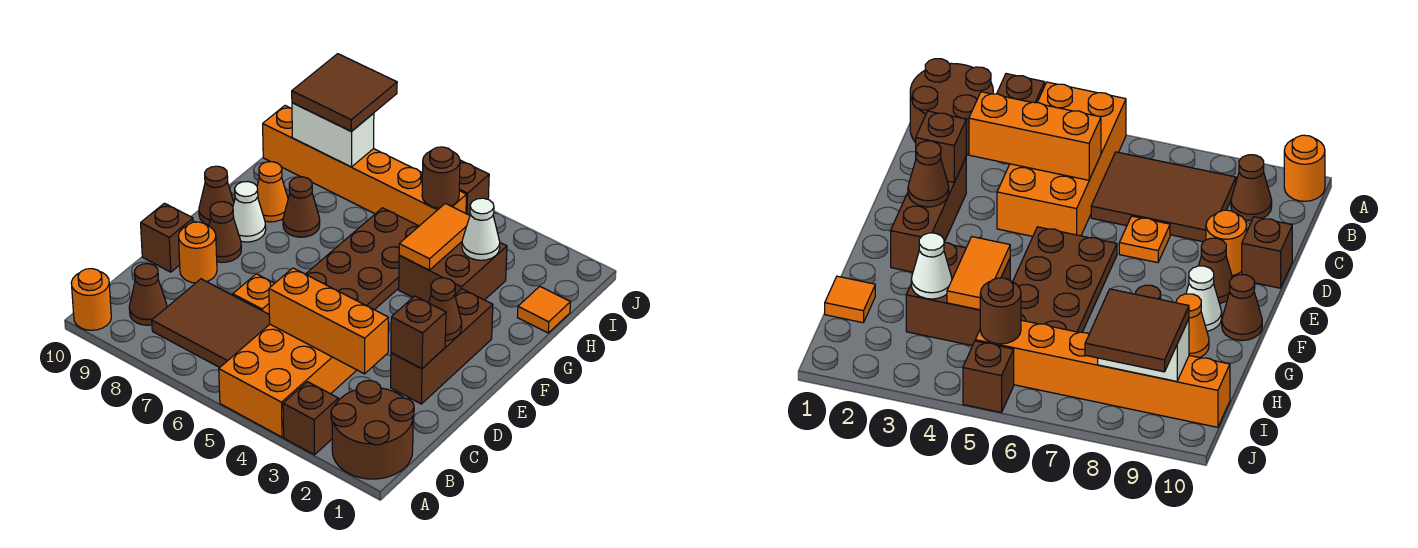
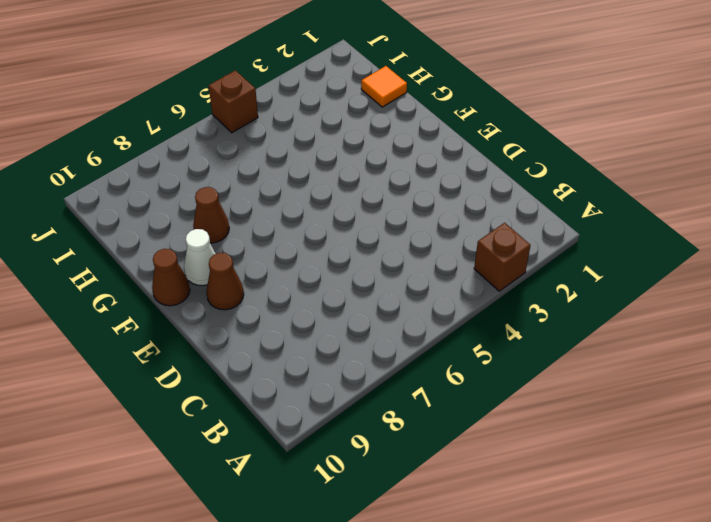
none -> brown 2x2 round brick [331,380,414,479]
none -> orange 2x4 brick [219,324,357,437]
none -> orange 1x1 round brick [71,269,111,330]

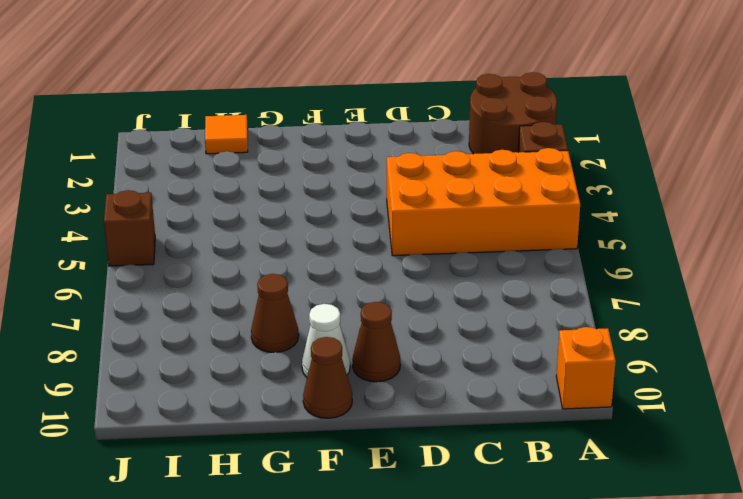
orange 1x1 brick [556,327,616,409] -> orange 1x1 round brick [71,269,111,330]
none -> brown 2x3 tile [152,279,270,367]
none -> brown 1x1 cone [129,264,167,325]
none -> brown 1x3 brick [391,289,493,404]

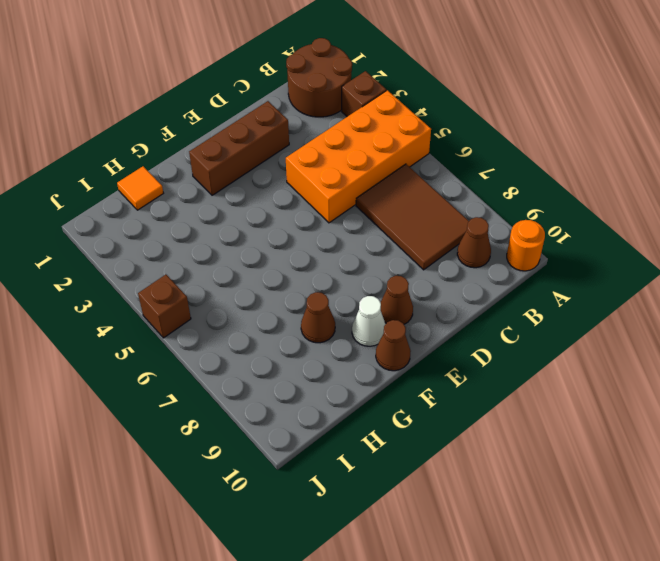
none -> orange 1x1 plate [233,274,275,314]
none -> orange 1x1 round brick [178,222,217,283]
none -> brown 1x1 brick [141,203,193,272]

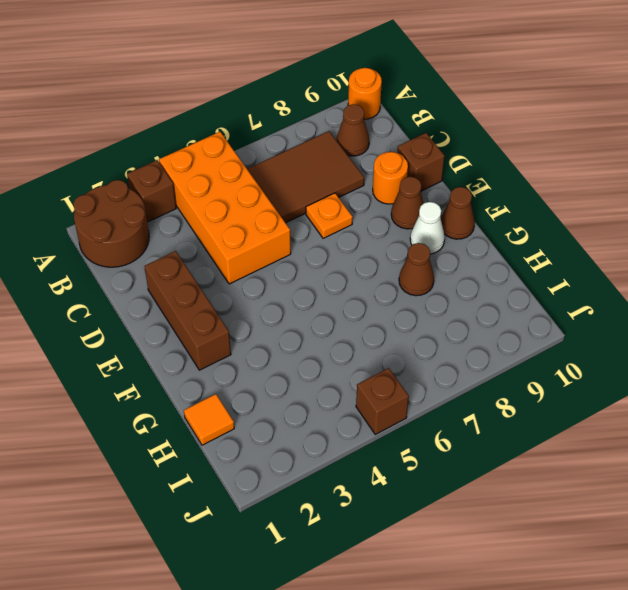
none -> brown 2x4 plate [305,208,419,310]
none -> brown 2x2 brick [399,242,507,303]
none -> orange 1x1 cone [257,162,288,222]

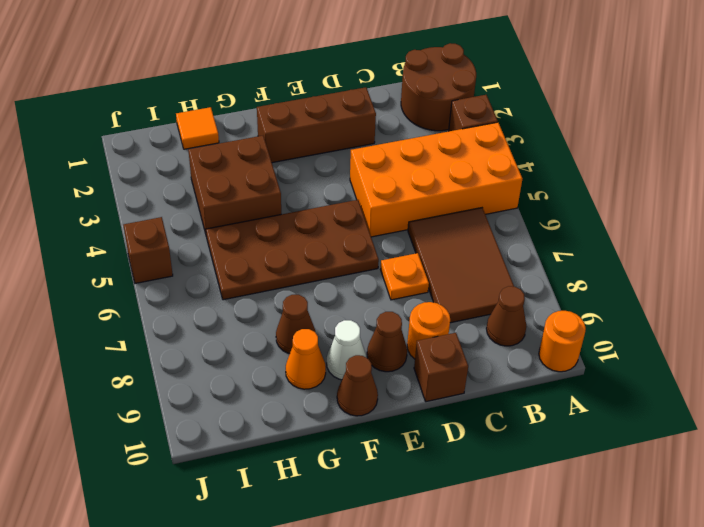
none -> orange 1x6 brick [263,106,466,226]
none -> orange 1x3 brick [269,268,388,374]
none -> brown 1x1 brick [391,296,446,369]

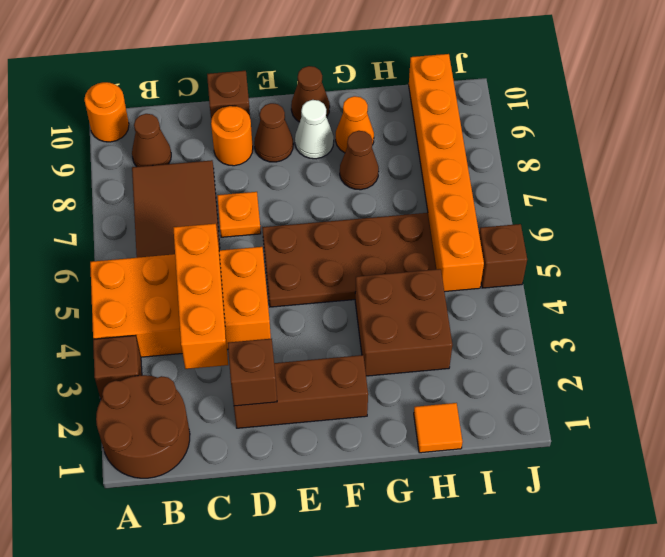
none -> brown 1x1 cone [429,278,462,341]
none -> orange 1x2 tile [399,203,470,270]
none -> white 1x1 cone [462,198,500,260]

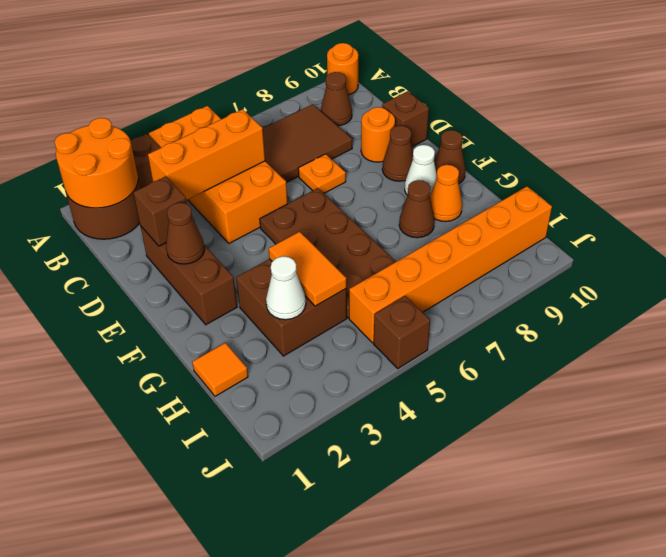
orange 2x2 round brick [54,118,138,208] -> none
none -> brown 1x1 round brick [422,147,460,208]
none -> white 1x2 brick [292,103,374,167]
none -> brown 2x2 tile [292,54,397,131]

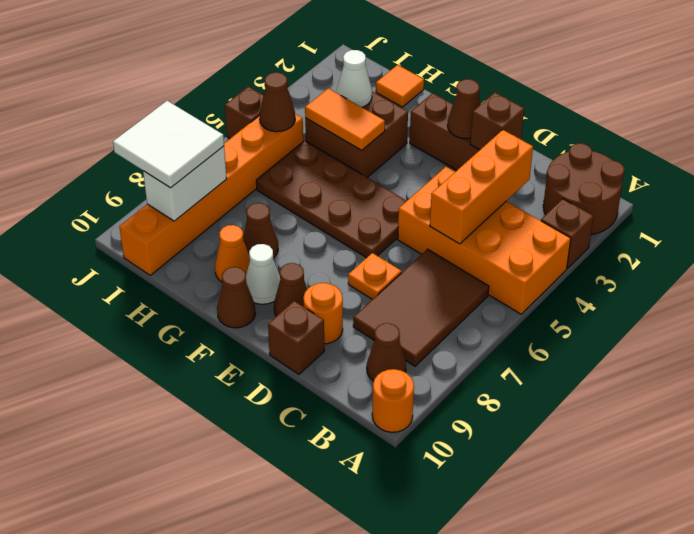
brown 1x1 cone [259,72,295,132] -> brown 1x1 round brick [422,147,460,208]
white 2x2 tile [113,101,224,188] -> brown 2x2 tile [292,54,397,131]

